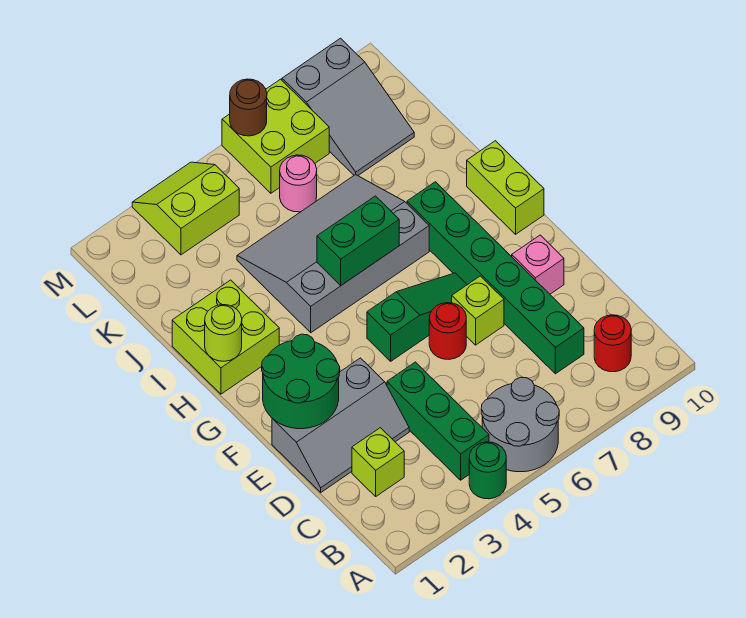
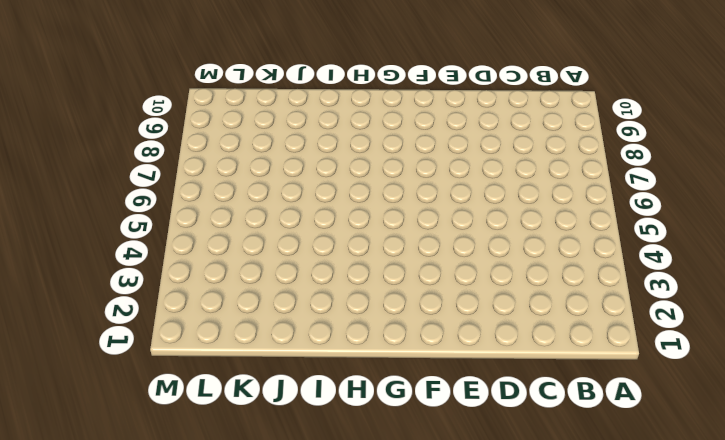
none -> green 1x1 round brick [469,442,506,499]
none -> grey 2x2 round brick [481,377,559,472]
none -> green 1x3 brick [387,362,489,480]

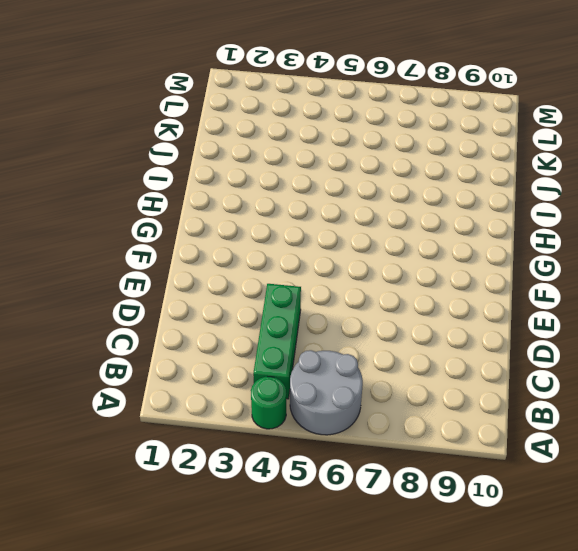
none -> red 1x1 round brick [594,315,631,372]
none -> lime 1x1 brick [352,428,404,496]
none -> green 1x6 brick [407,182,584,374]

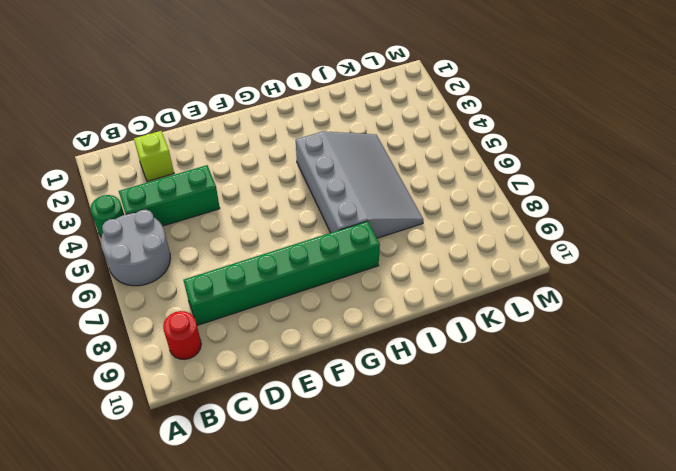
none -> grey 2x3 slope [272,358,409,492]
none -> red 1x1 round brick [429,303,466,359]
none -> lime 1x1 brick [452,276,504,345]

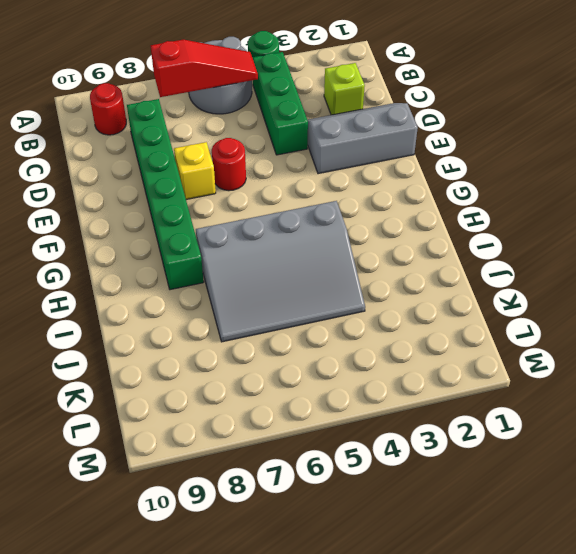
red 1x3 slope [151,40,258,97] -> none
yellow 1x1 brick [174,142,216,199] -> lime 1x1 brick [452,276,504,345]
none -> pink 1x1 brick [512,235,564,294]
none -> green 1x3 slope [367,273,467,361]
none -> lime 1x2 brick [467,141,544,234]

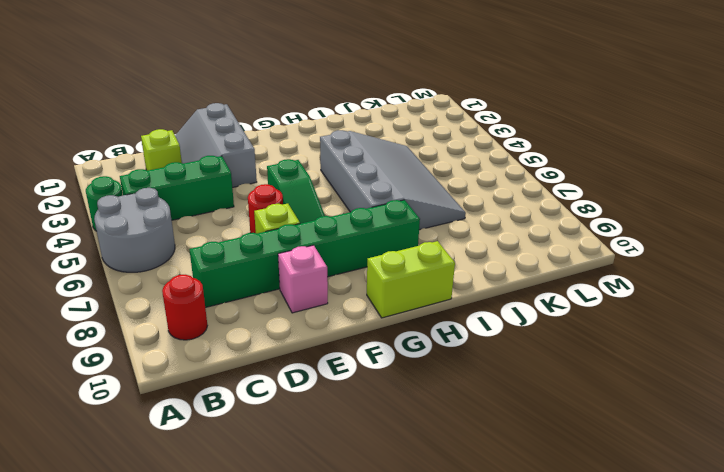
none -> lime 2x2 brick [172,280,279,394]
none -> pink 1x1 round brick [280,155,317,212]
none -> grey 2x3 slope [282,38,414,176]

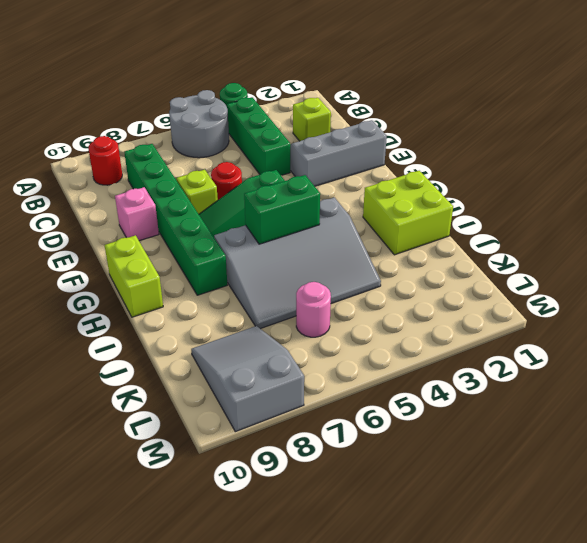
none -> lime 2x2 slope [132,162,239,255]
none -> lime 2x2 brick [222,79,329,193]
none -> green 2x2 round brick [262,334,340,429]

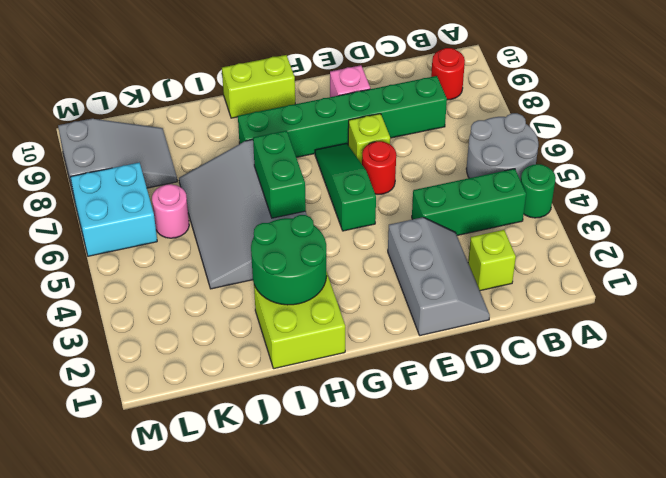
green 2x2 round brick [251,215,327,305] -> green 2x2 round brick moved to [262,334,340,429]
cyan 2x2 brick [70,163,157,256] -> lime 2x2 brick [222,79,329,193]
none -> lime 2x2 slope [132,162,239,255]
none -> lime 1x1 round brick [205,305,242,361]
none -> brown 1x1 round brick [230,79,267,136]

